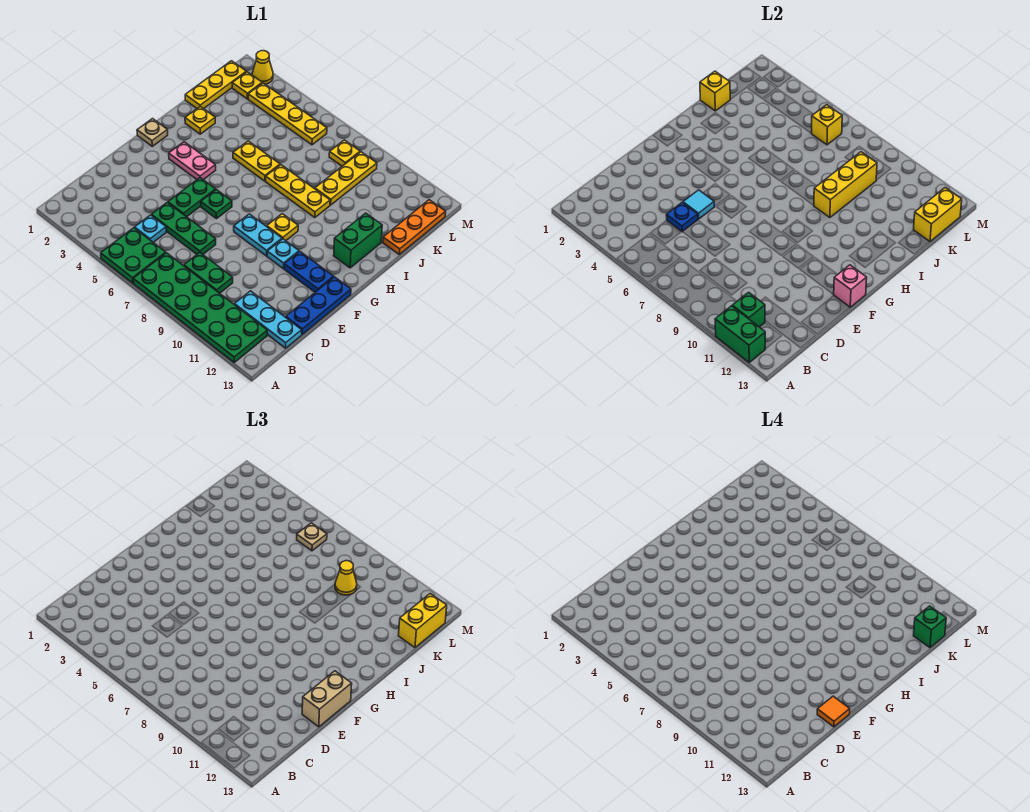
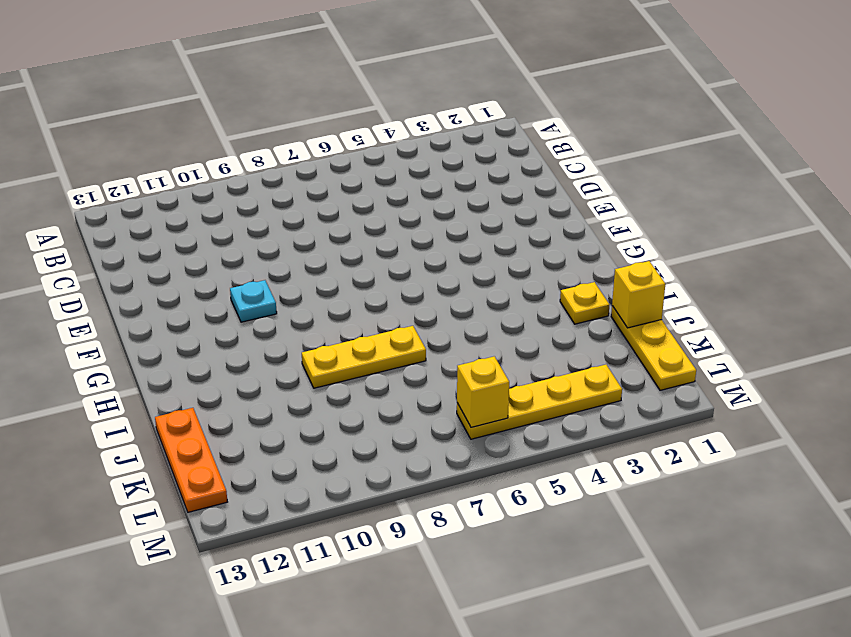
none -> green 2x2 plate [101,228,166,283]
none -> green 2x6 plate [133,253,267,362]
none -> cyan 1x1 plate [135,215,166,242]
none -> green 1x2 plate [184,253,233,293]

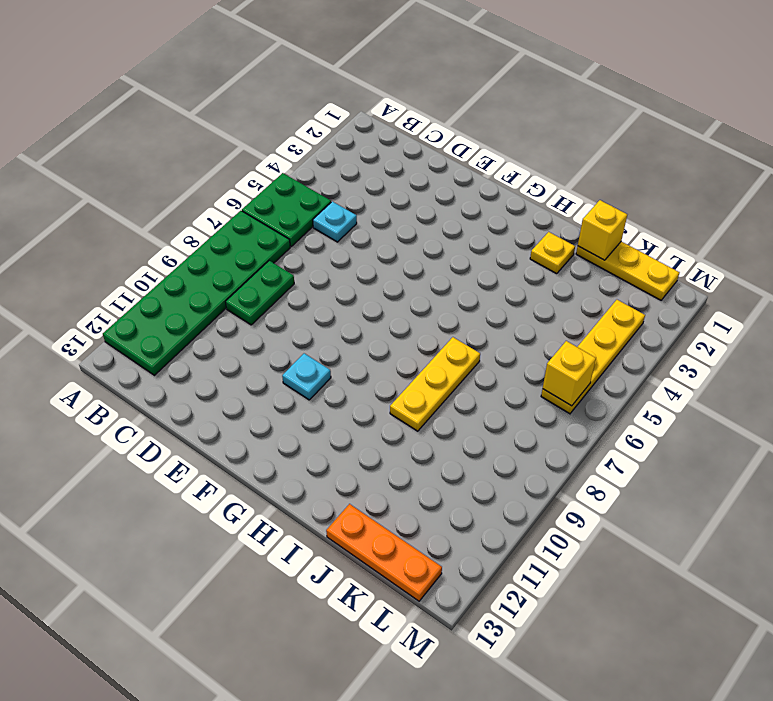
none -> cyan 1x3 plate [235,291,302,348]
none -> green 1x3 plate [151,202,216,254]
none -> blue 1x3 plate [286,277,351,334]
none -> green 1x2 plate [168,178,216,217]

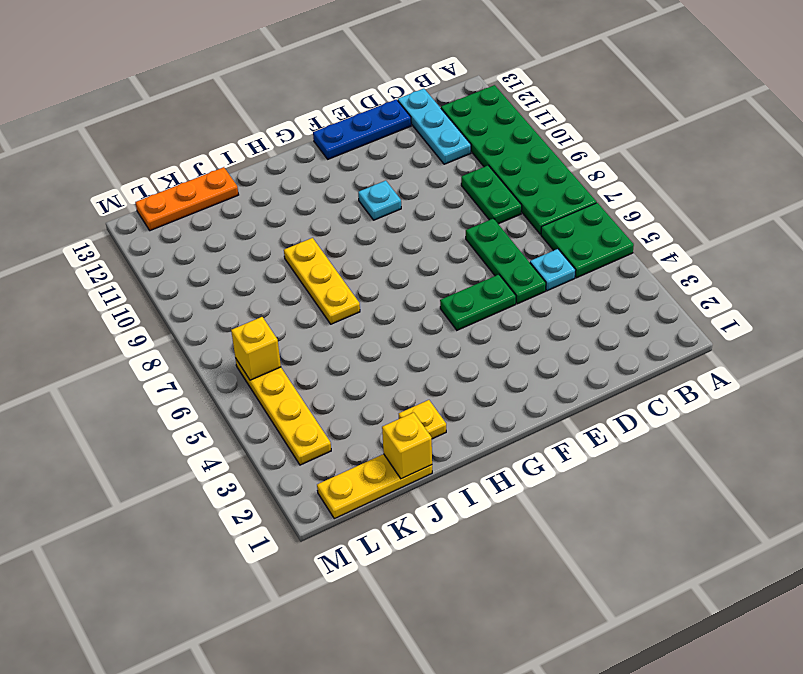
none -> green 1x1 plate [201,190,232,219]
none -> cyan 1x2 plate [234,214,282,256]
none -> blue 1x2 plate [284,252,334,292]
none -> tan 1x1 plate [137,119,168,146]

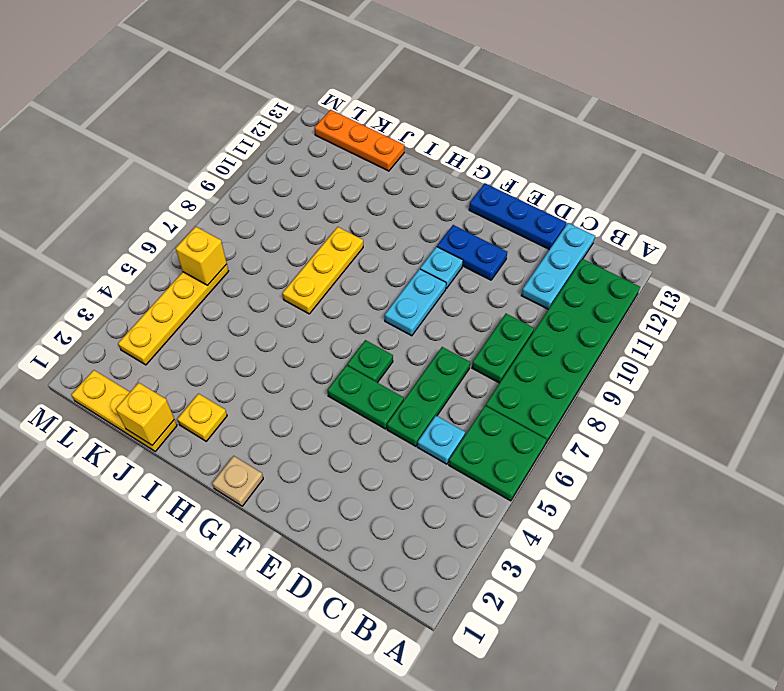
blue 1x2 plate [437,225,507,280] -> blue 1x2 plate turned to [284,252,334,292]
none -> pink 1x2 plate [169,142,216,180]
none -> yellow 1x1 plate [267,214,298,241]
none -> green 1x2 brick [334,213,382,268]
none -> yellow 1x2 plate [233,141,280,181]

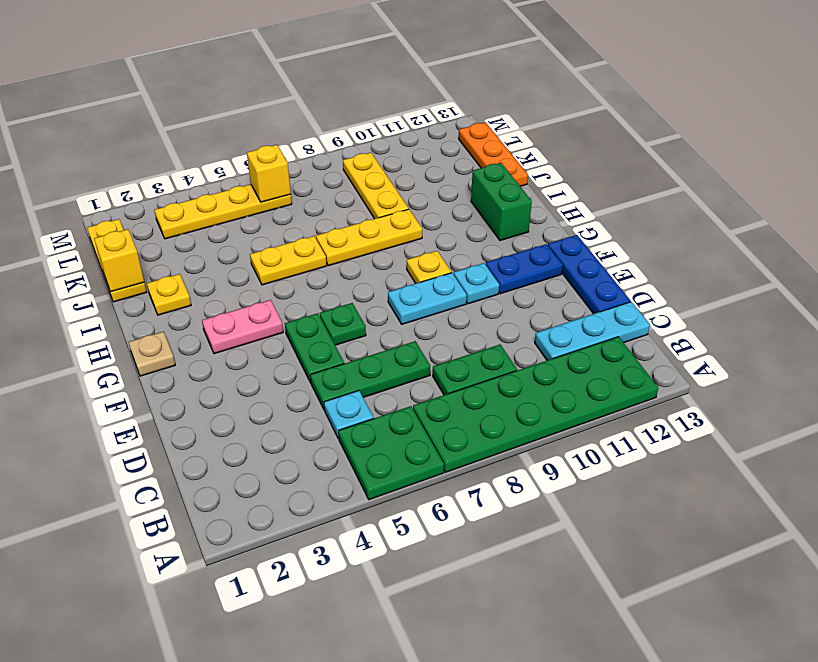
none -> yellow 1x1 plate [232,72,262,99]
none -> yellow 1x1 plate [329,140,360,166]
none -> yellow 1x1 cone [252,51,273,84]
none -> green 1x2 brick [715,306,765,362]

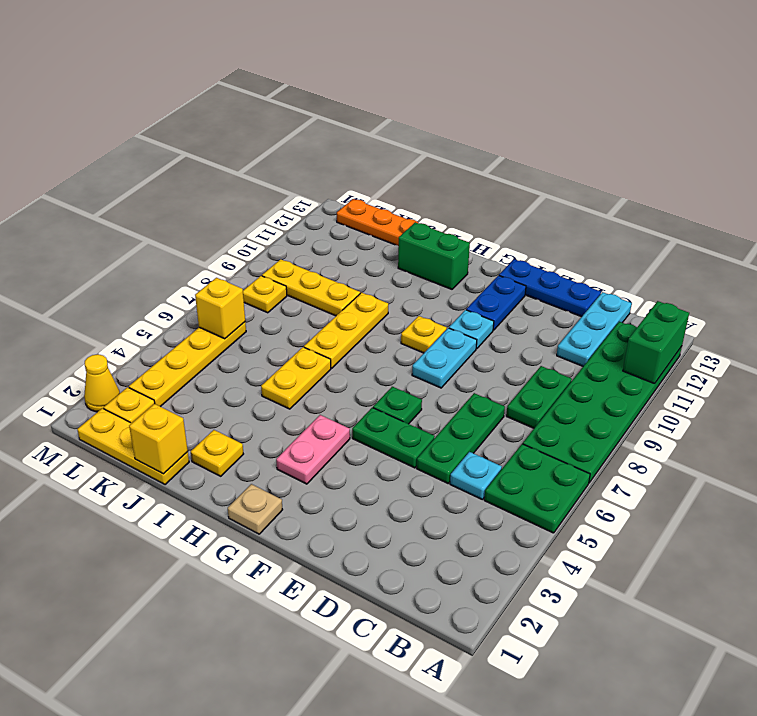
none -> green 1x1 brick [732,292,765,327]
none -> blue 1x1 plate [666,202,698,232]
none -> cyan 1x1 tile [683,190,714,219]
none -> pink 1x1 brick [833,265,867,307]

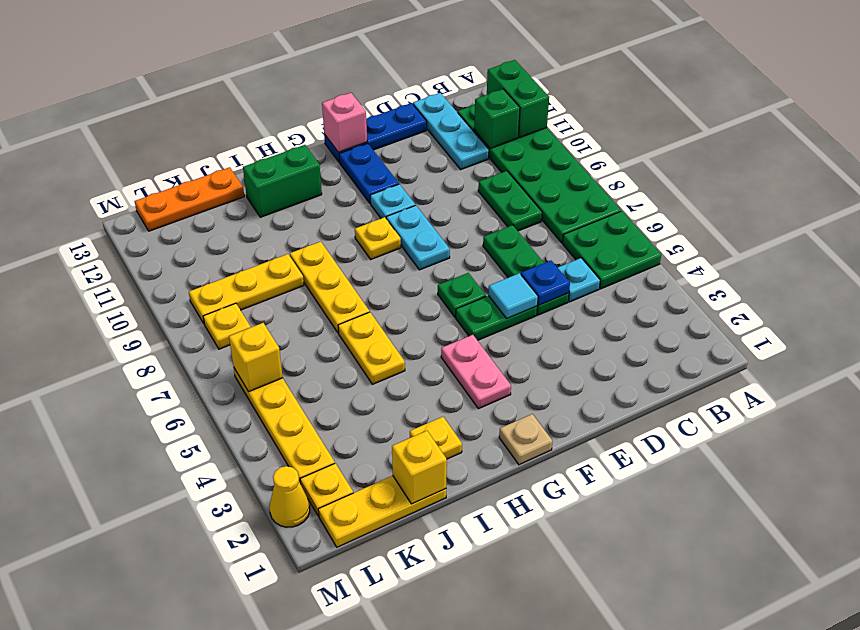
none -> yellow 1x3 brick [814,152,877,218]
none -> yellow 1x2 brick [914,188,962,242]
none -> tan 1x2 brick [302,671,352,727]
none -> yellow 1x1 cone [335,561,357,595]

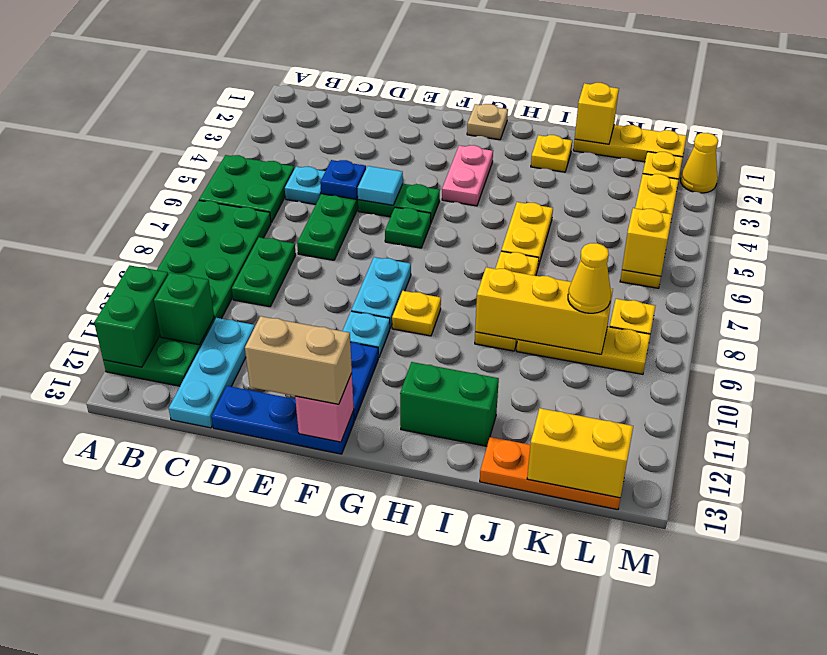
none -> yellow 1x2 brick [399,594,447,648]
none -> tan 1x1 plate [297,523,327,551]
none -> orange 1x1 tile [817,696,850,727]
none -> green 1x1 brick [914,606,946,648]

